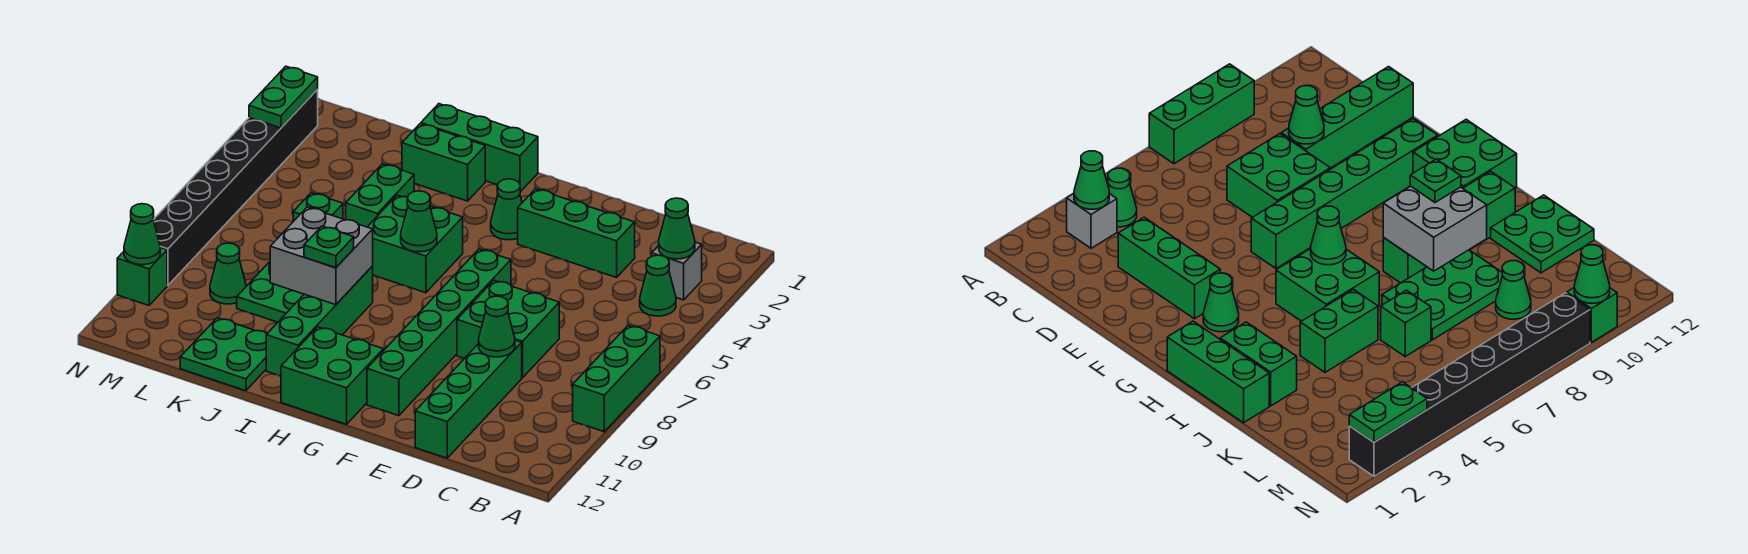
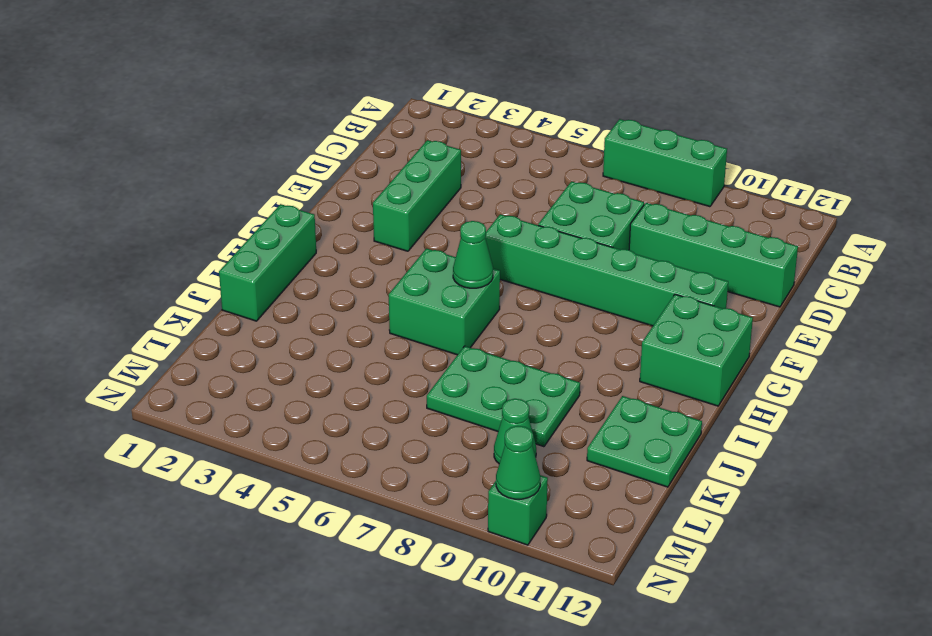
none -> grey 1x1 brick [652,242,702,300]
none -> green 1x1 cone [640,255,676,316]
none -> green 1x1 cone [491,179,522,240]

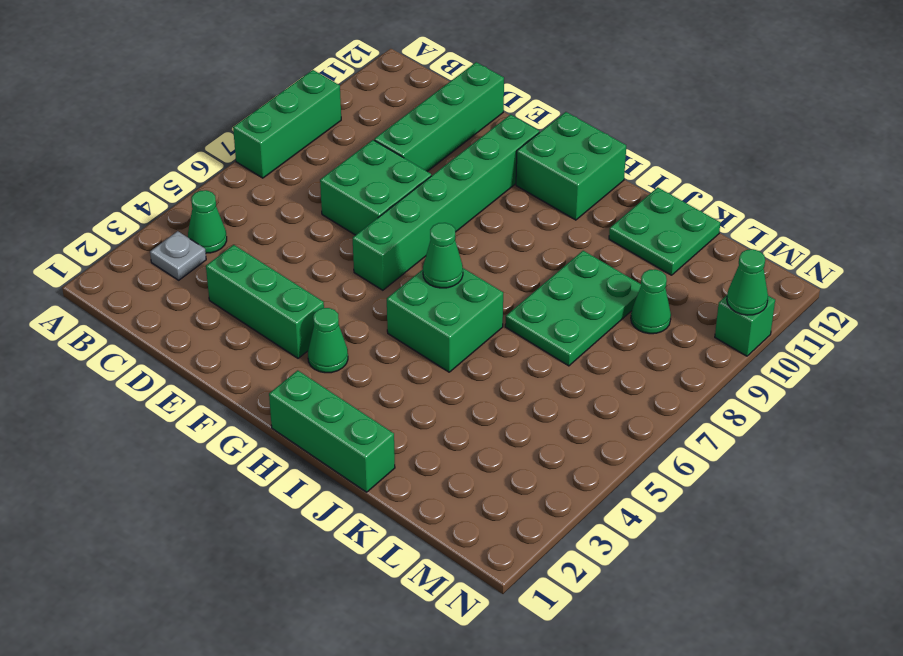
grey 1x1 plate [150,231,206,280] -> grey 1x1 brick [652,242,702,300]
none -> green 1x2 brick [402,124,485,201]
none -> green 1x4 brick [266,266,373,376]
none -> green 1x2 brick [346,164,414,227]

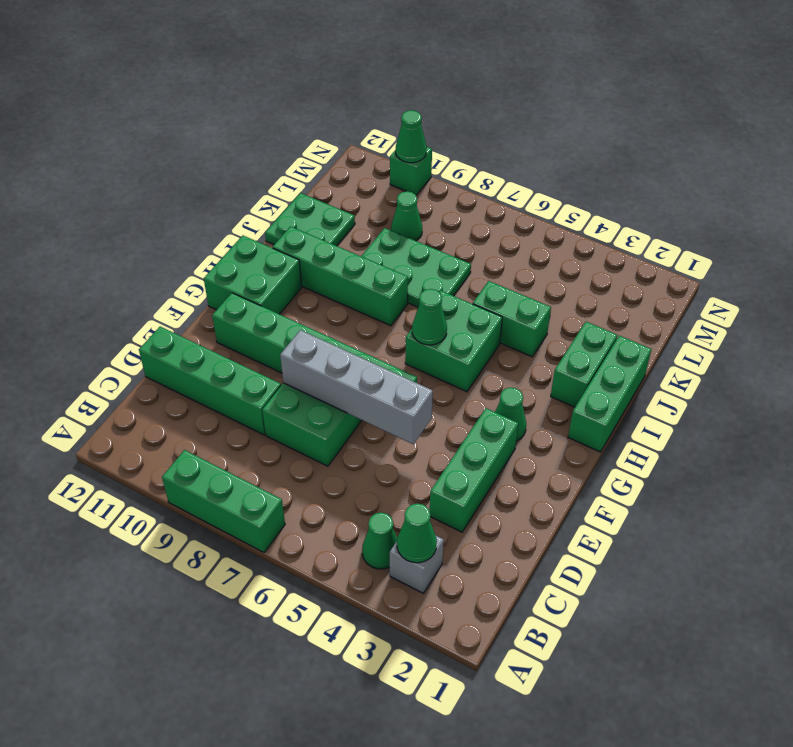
grey 1x4 brick [280,330,433,444] -> none
none -> green 1x1 brick [293,193,343,222]
none -> black 1x8 brick [154,90,318,285]
none -> green 1x1 cone [479,296,515,357]

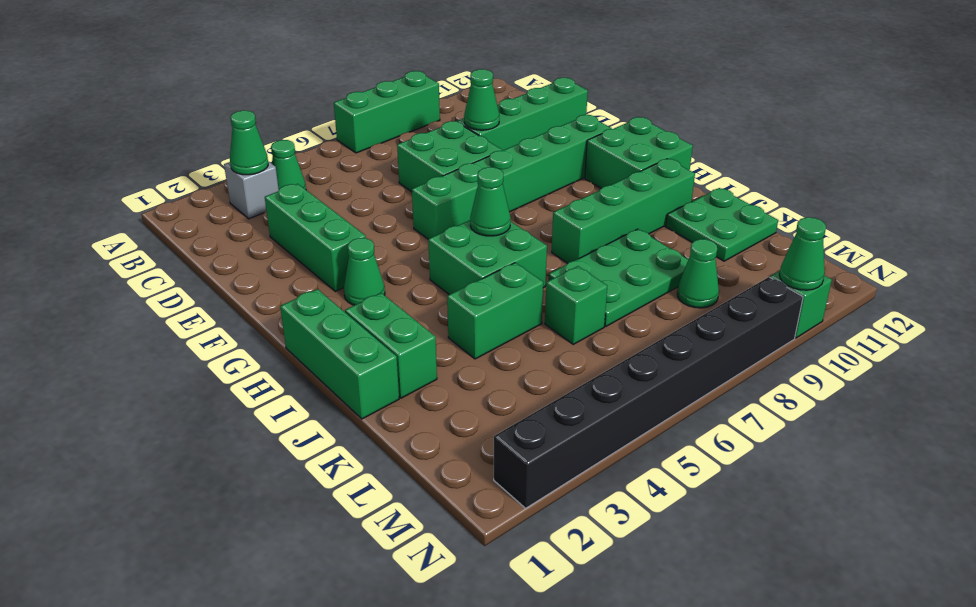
none -> grey 2x2 brick [270,207,373,305]
none -> green 1x2 plate [249,66,318,128]
none -> green 1x1 plate [304,226,354,268]

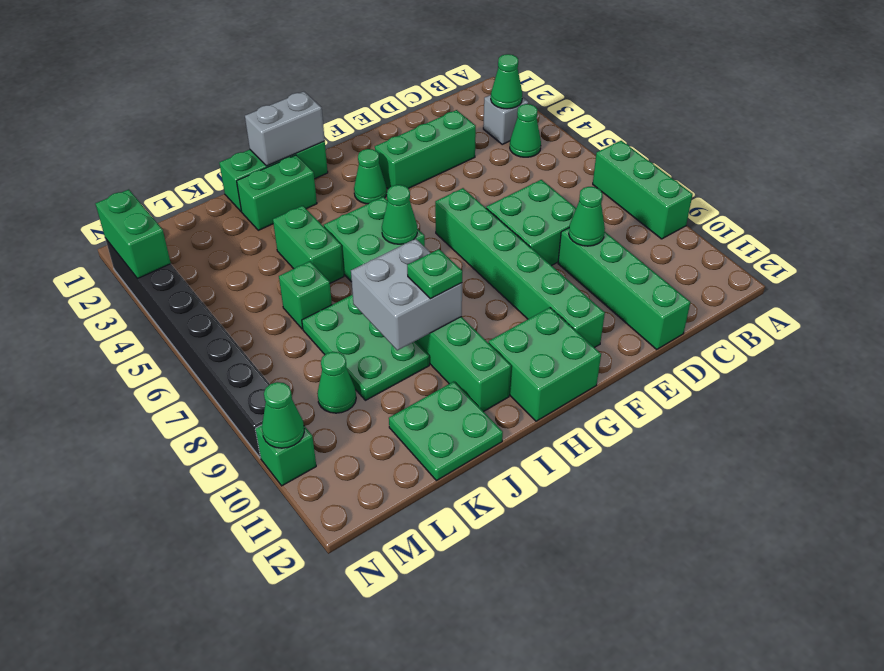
grey 1x2 brick [245,91,325,166] -> none
green 1x2 brick [95,189,171,279] -> green 1x2 plate [249,66,318,128]

